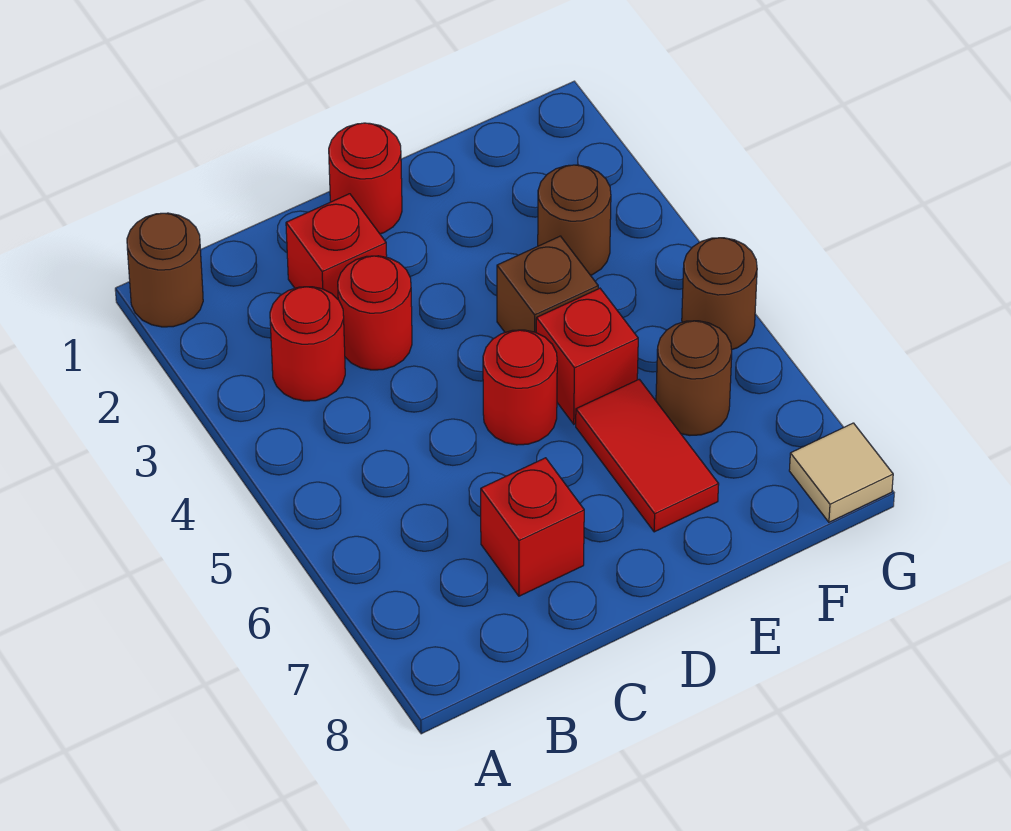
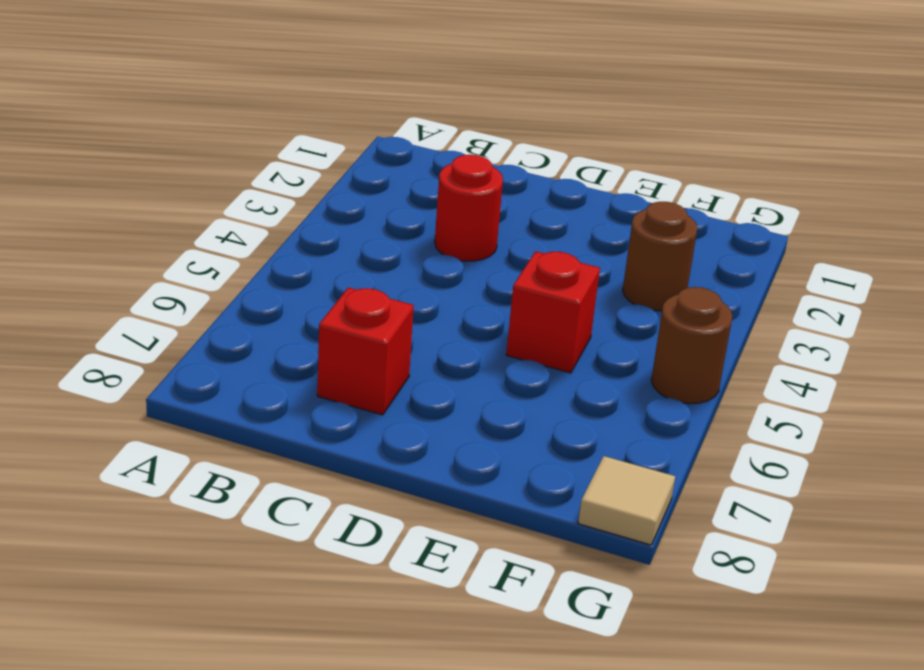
none -> brown 1x1 round brick [127,213,203,327]
none -> red 1x1 round brick [270,287,345,401]
none -> red 1x1 brick [286,194,387,299]

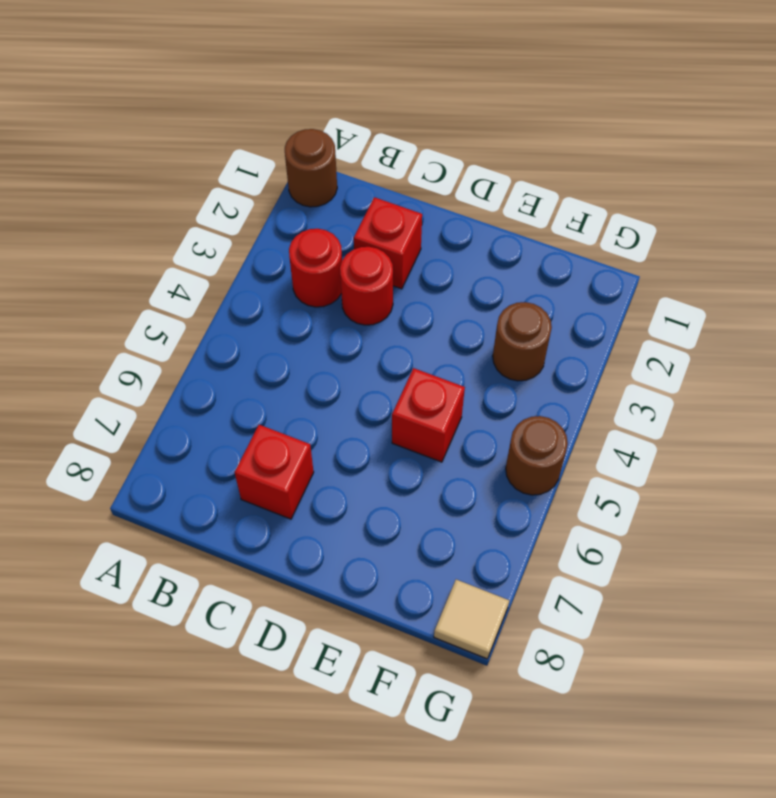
none -> red 1x1 round brick [329,123,402,234]
none -> red 1x1 round brick [483,330,557,445]
none -> brown 1x1 brick [497,236,598,332]

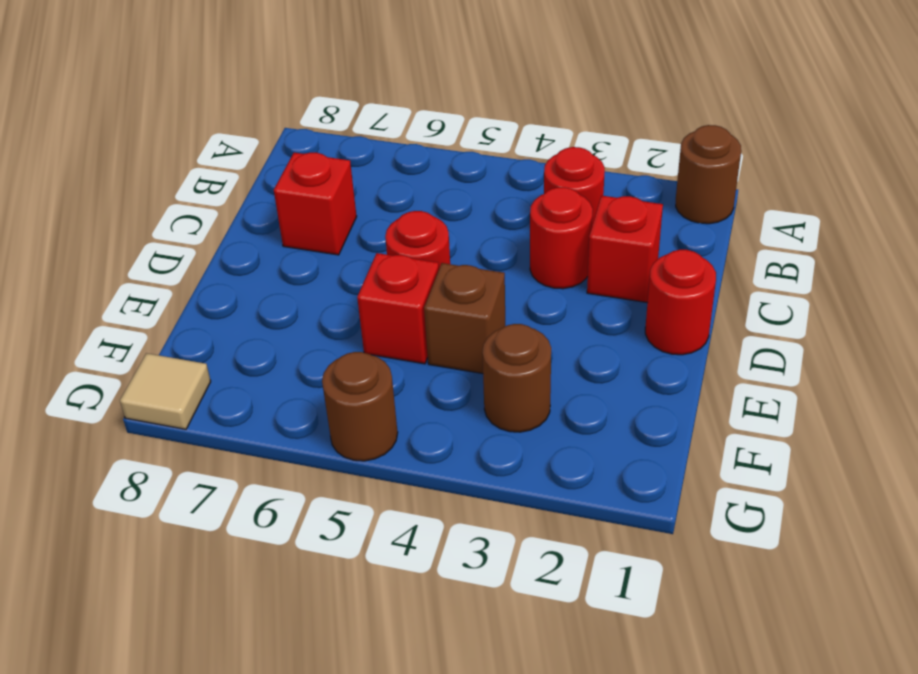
none -> red 1x2 tile [576,379,719,532]
none -> brown 1x1 round brick [656,321,732,435]

